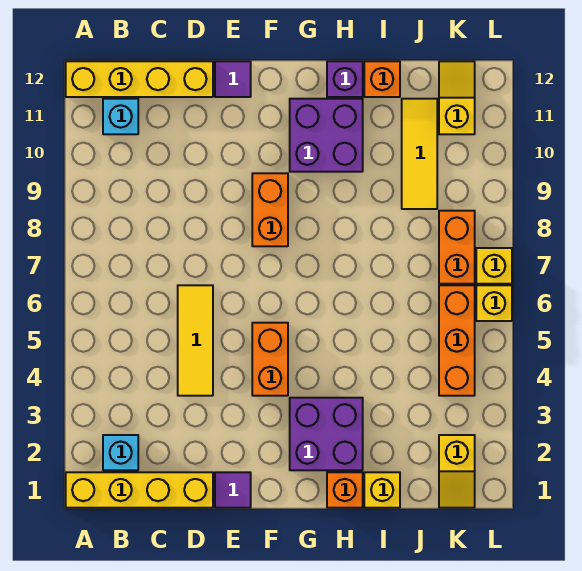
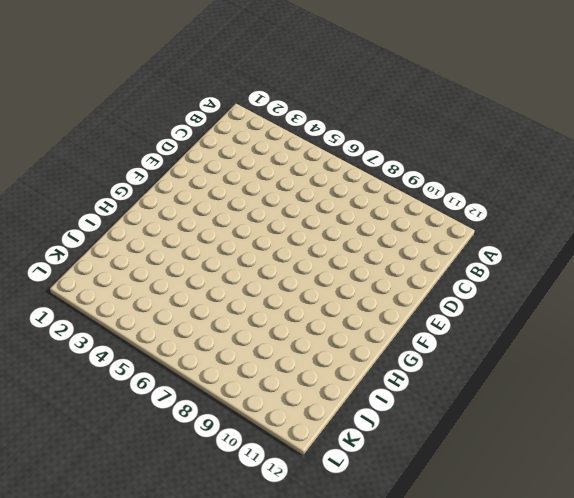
none -> yellow 1x4 brick [66,472,213,508]
none -> yellow 1x4 brick [66,61,213,97]
none -> cyan 1x1 brick [103,435,138,470]

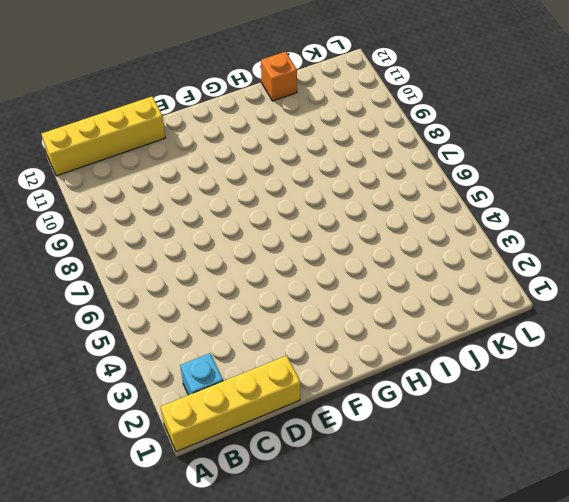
none -> cyan 1x1 brick [103,99,138,134]
none -> yellow 1x3 tile [178,285,213,396]
none -> purple 1x1 tile [215,472,251,508]

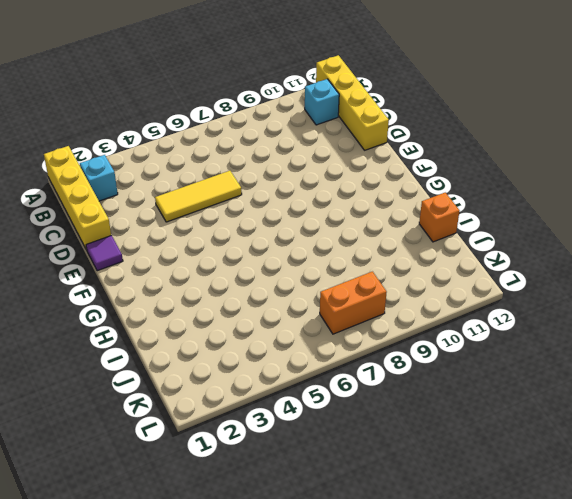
none -> purple 1x1 tile [215,61,251,97]
none -> orange 1x2 brick [252,323,288,396]
none -> orange 1x2 brick [252,173,288,246]

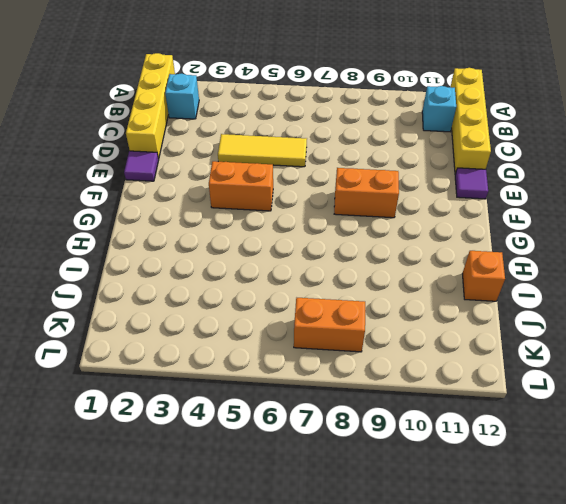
none -> purple 2x2 brick [290,398,363,470]
none -> purple 2x2 brick [290,99,363,172]
none -> orange 1x1 brick [327,472,363,508]

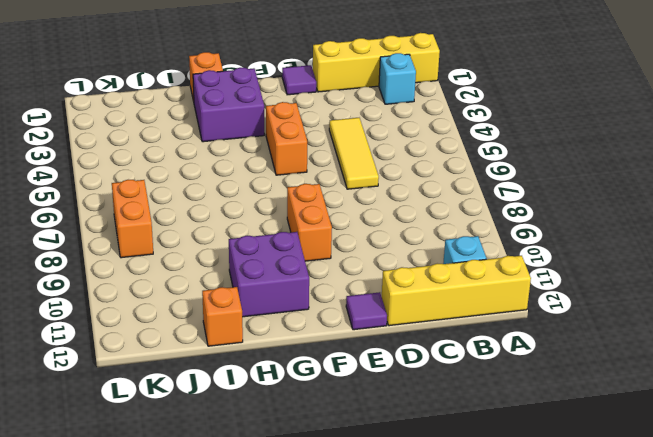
none -> purple 1x1 brick [327,61,363,97]
none -> yellow 1x1 brick [364,472,400,508]
none -> yellow 1x3 tile [402,99,437,209]

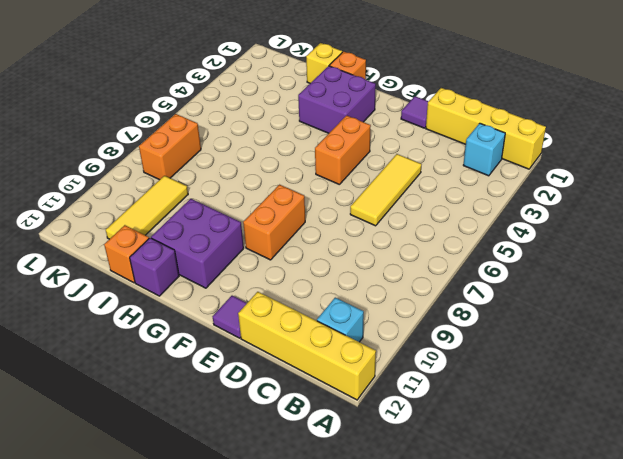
none -> yellow 1x2 slope [439,435,475,508]
none -> orange 1x3 brick [439,285,475,396]
none -> yellow 1x2 slope [439,61,475,134]

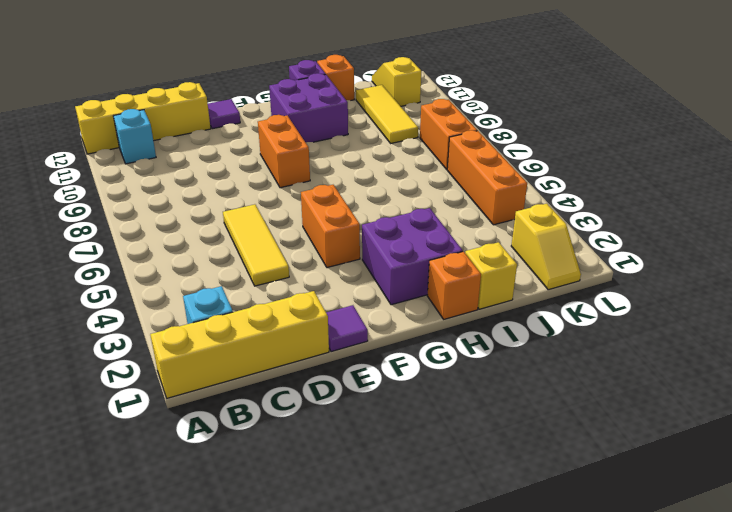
none -> yellow 1x1 brick [476,285,512,321]
none -> yellow 1x1 brick [476,248,512,284]

